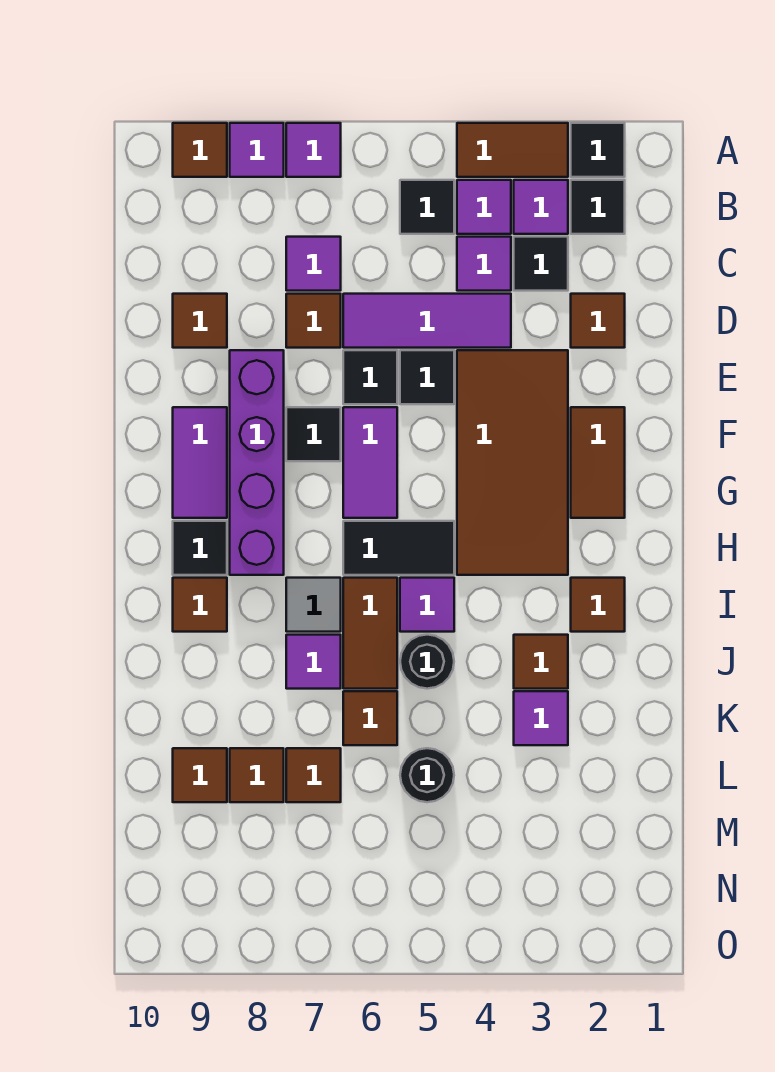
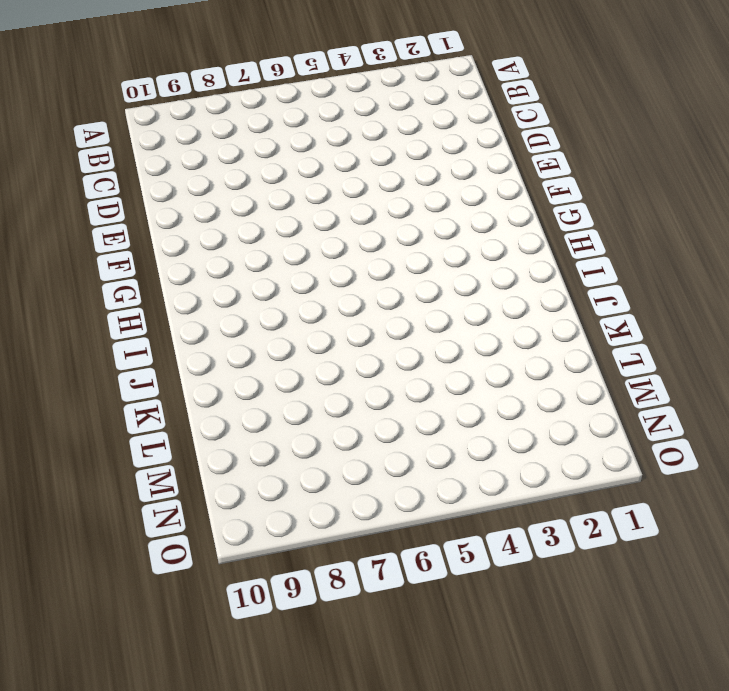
none -> black 1x1 tile [571,123,625,177]
none -> brown 1x2 tile [457,123,568,177]
none -> purple 1x1 tile [286,123,341,177]
none -> purple 1x1 tile [230,123,284,177]

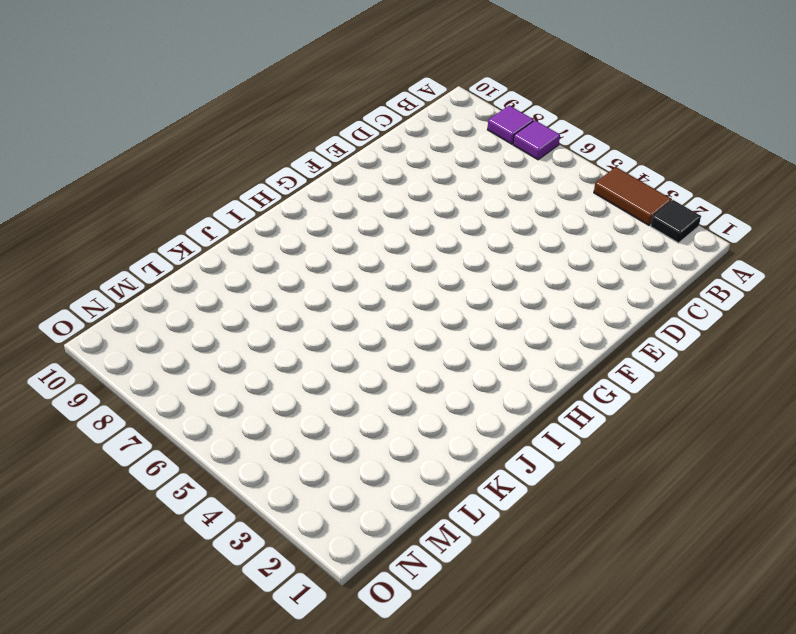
none -> brown 1x1 tile [173,123,227,177]
none -> black 1x1 tile [571,180,625,234]
none -> purple 1x1 tile [514,180,568,234]
none -> purple 1x1 tile [457,180,511,234]

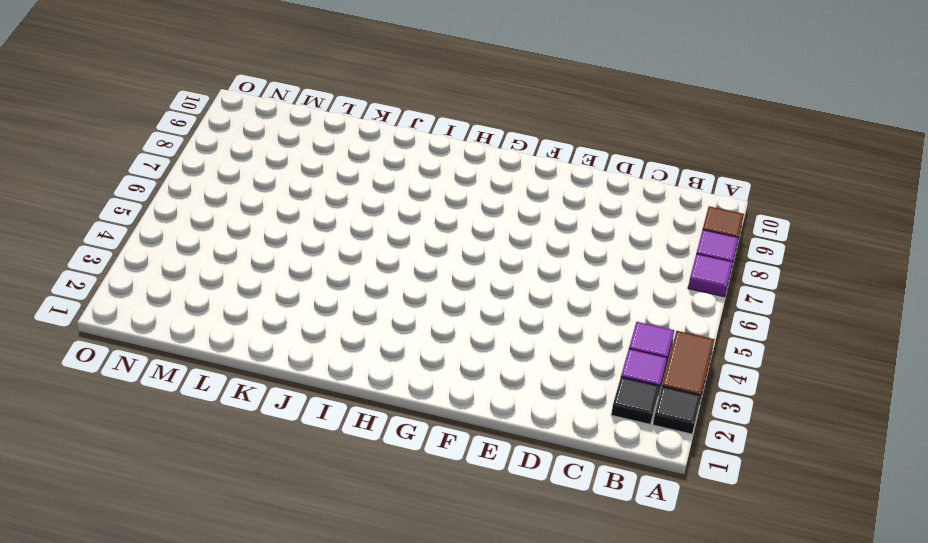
none -> black 1x1 tile [400,180,454,234]
none -> black 1x1 tile [514,237,568,291]
none -> purple 1x1 tile [457,237,511,291]
none -> purple 1x1 tile [286,237,341,291]

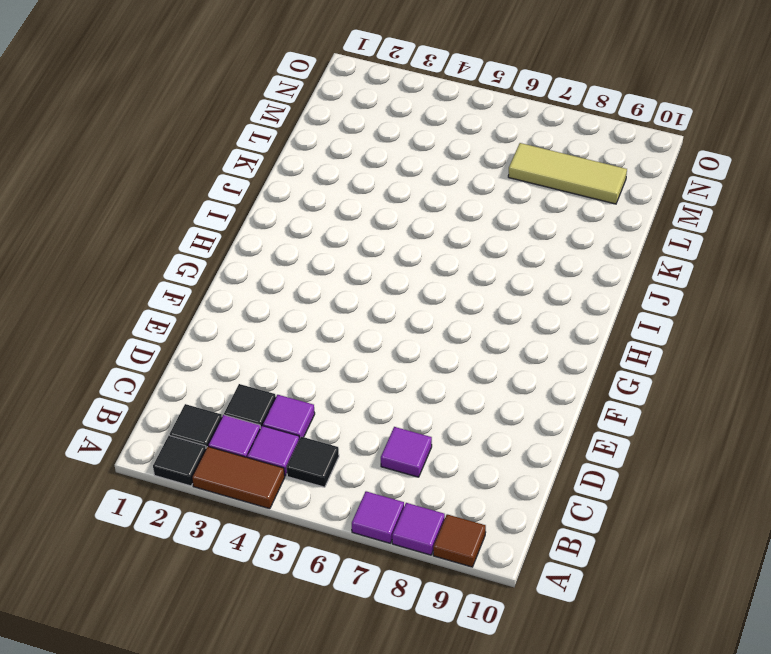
tan 1x3 tile [508,143,627,204] -> none
none -> brown 1x1 tile [571,294,625,348]
none -> purple 1x3 tile [343,294,511,348]
none -> brown 1x1 tile [286,294,341,348]
none -> brown 1x1 tile [173,294,227,348]

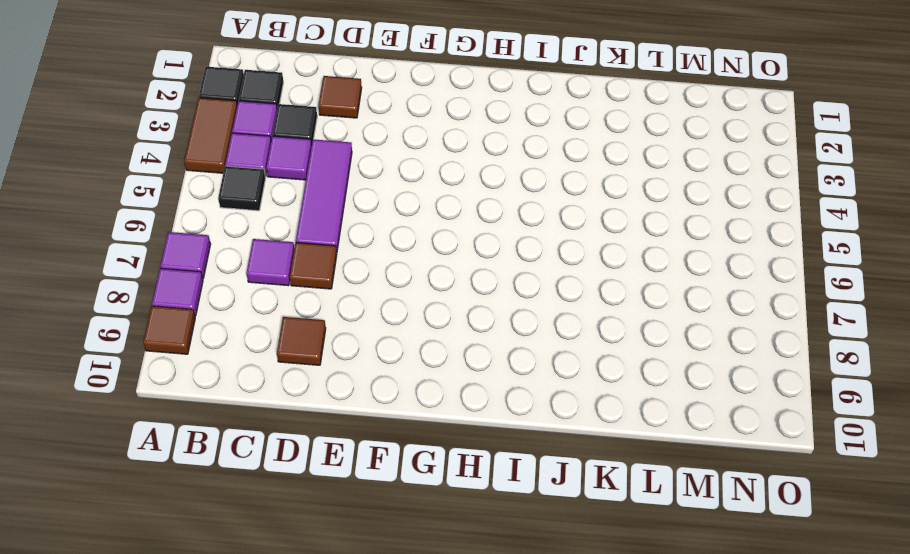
none -> brown 2x4 tile [457,350,568,575]
none -> black 1x1 tile [400,350,454,404]
none -> black 1x1 tile [343,350,397,404]
none -> purple 1x4 brick [230,350,284,575]

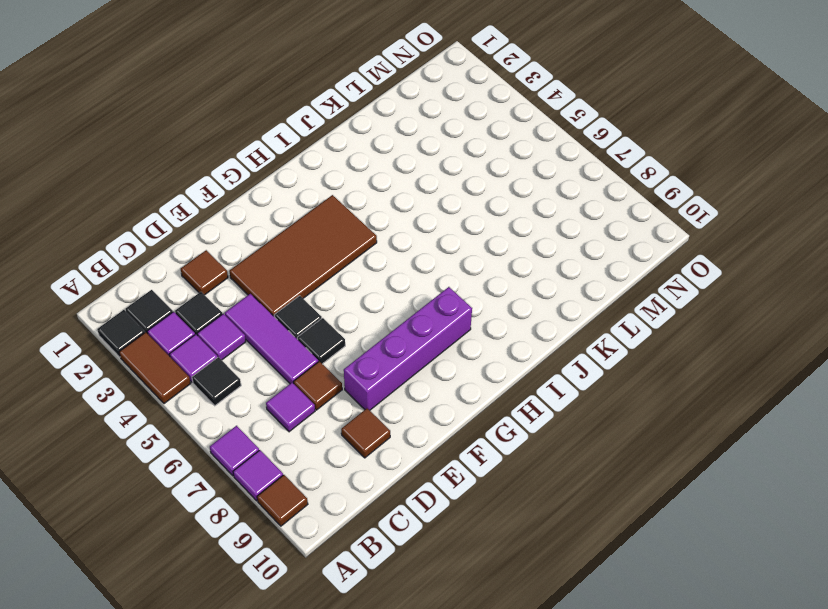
none -> brown 1x2 tile [571,407,625,518]
none -> purple 1x2 tile [343,407,397,518]
none -> black 1x1 tile [286,407,341,461]
none -> purple 1x2 tile [173,407,227,518]

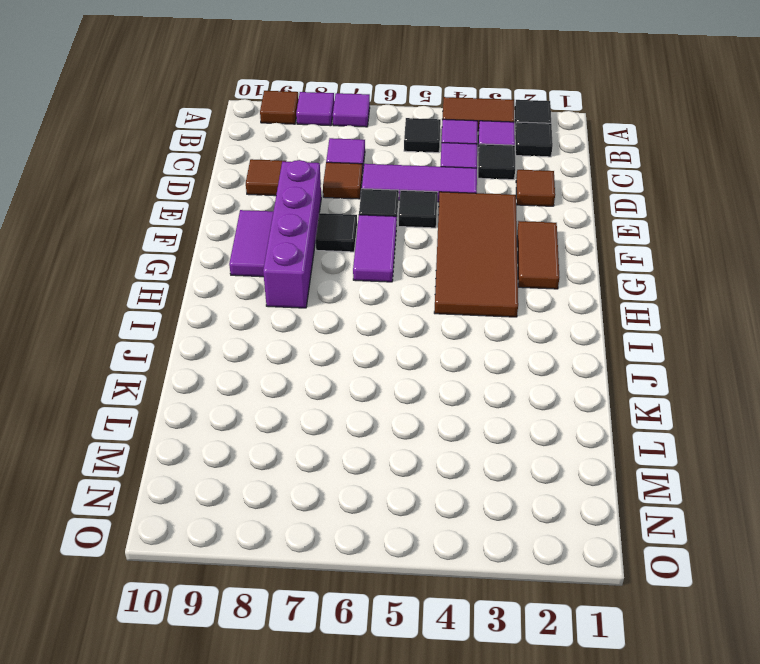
none -> black 1x2 tile [343,521,454,575]
none -> black 1x1 tile [173,521,227,575]
none -> brown 1x1 tile [571,578,625,632]
none -> purple 1x1 tile [400,578,454,632]

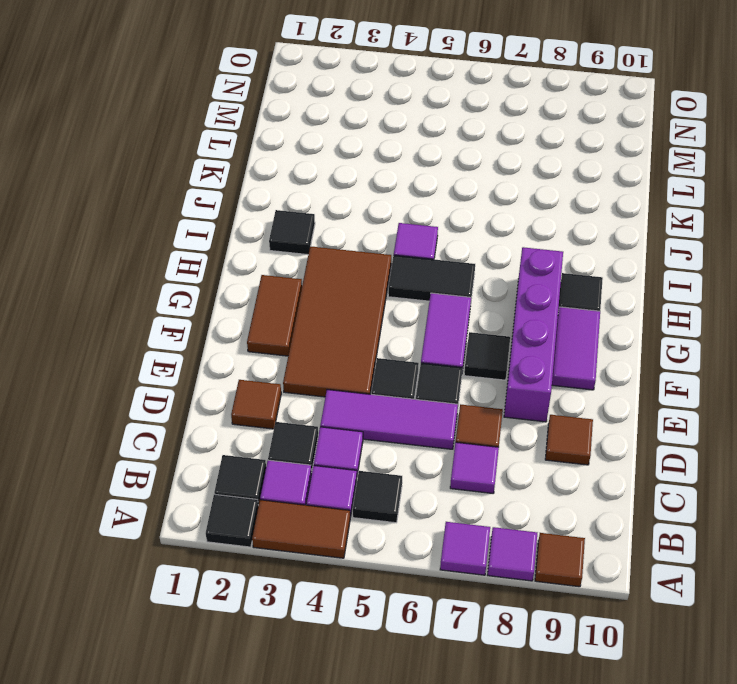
black 1x1 tile [269,210,315,255] -> brown 1x1 tile [571,578,625,632]
none -> brown 1x2 tile [343,578,397,689]
none -> grey 1x1 tile [286,578,341,632]
none -> brown 1x1 tile [173,578,227,632]
none -> brown 1x1 tile [514,635,568,689]

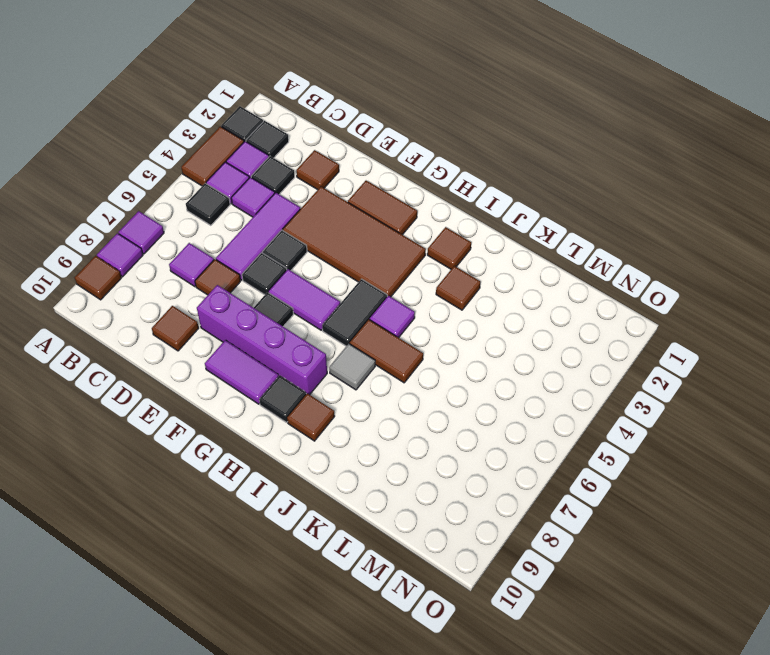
none -> black 1x1 round brick [400,635,454,689]
none -> purple 1x1 tile [286,635,341,689]
none -> purple 1x1 tile [514,691,568,745]
none -> brown 1x1 tile [343,691,397,745]

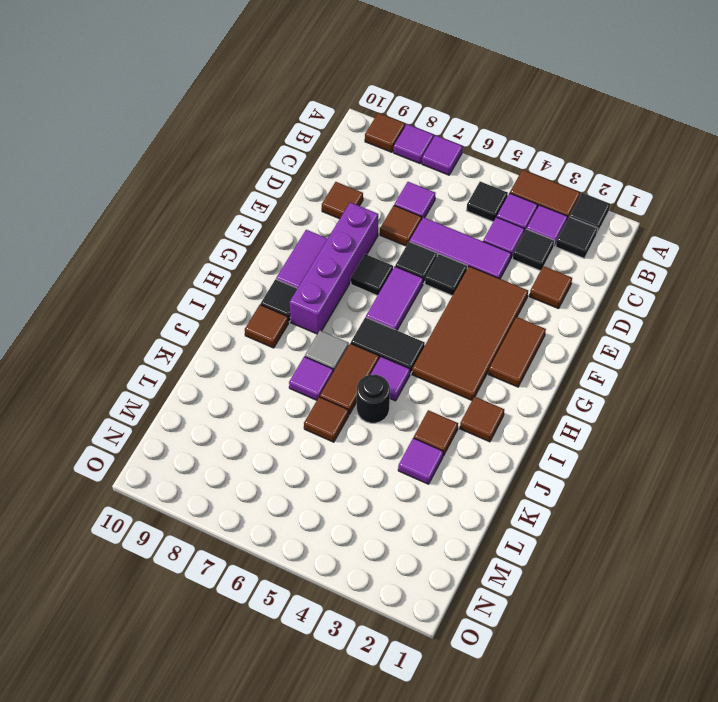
none -> black 1x1 round brick [400,748,454,802]
none -> brown 1x1 tile [286,748,341,802]
none -> brown 1x1 tile [230,748,284,802]
none -> brown 1x1 tile [173,748,227,802]

